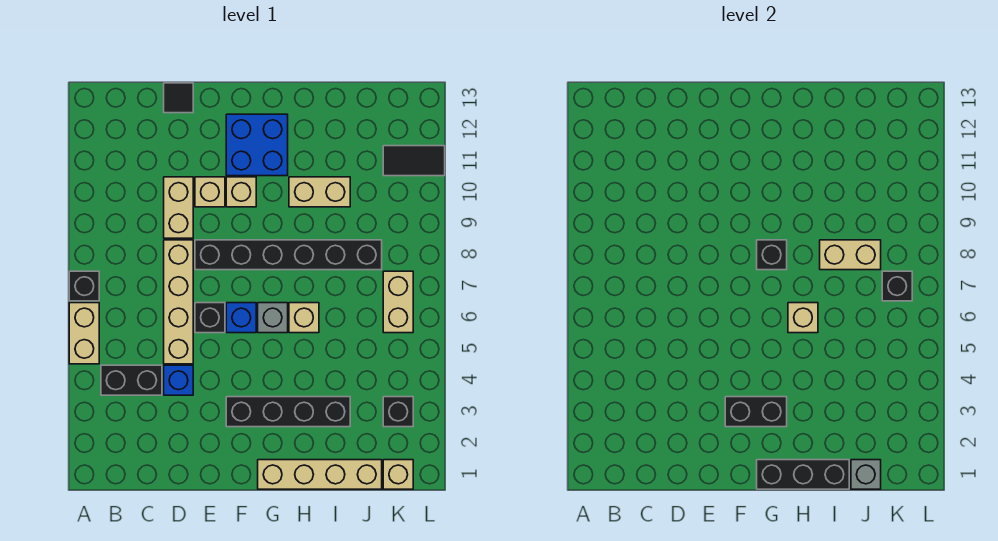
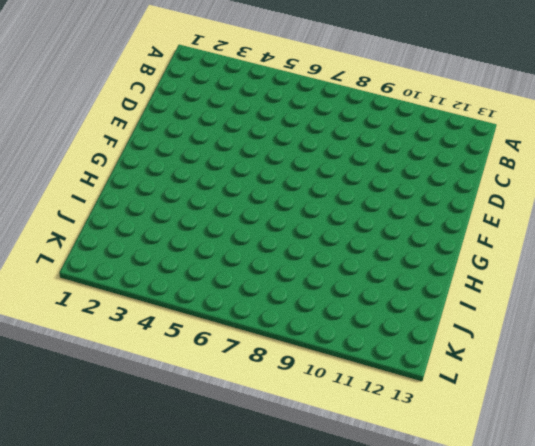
none -> tan 1x2 brick [69,303,99,364]
none -> black 1x1 brick [69,271,99,301]
none -> black 1x2 brick [101,365,162,395]

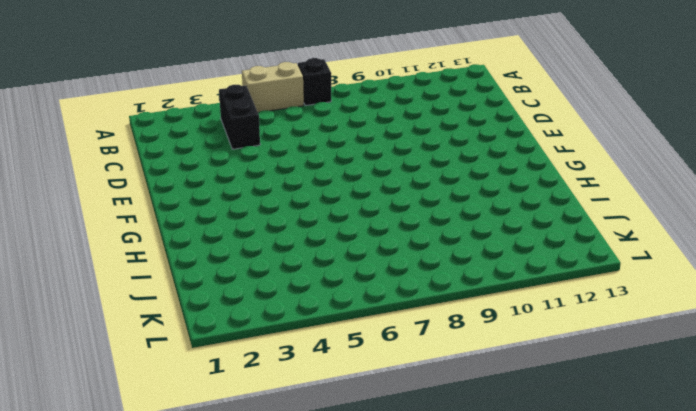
none -> blue 1x1 brick [164,365,193,395]
none -> tan 1x4 brick [164,240,193,364]
none -> tan 1x2 brick [164,177,193,238]

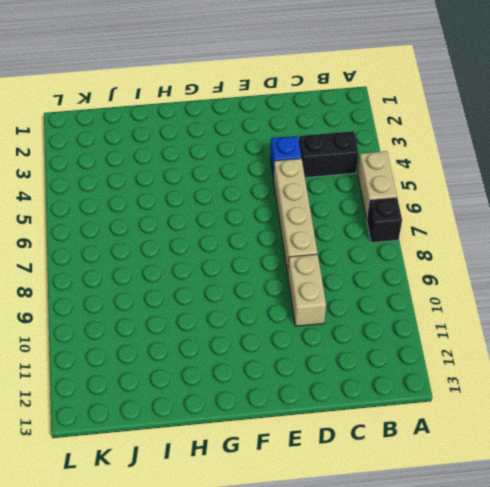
none -> black 1x1 tile [164,83,193,113]
none -> black 1x1 brick [195,303,225,333]
none -> black 1x6 brick [195,240,382,270]

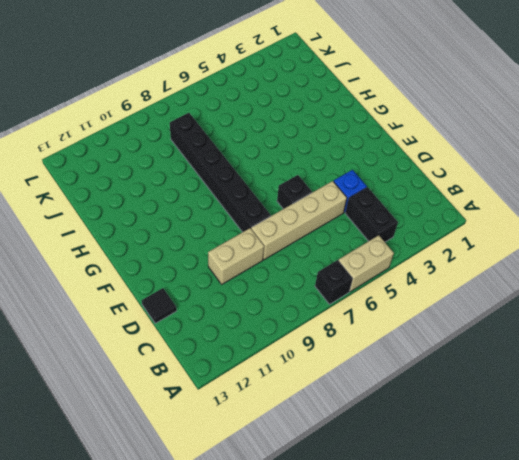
none -> tan 1x1 brick [195,177,225,207]
none -> black 1x4 brick [226,397,350,427]
none -> blue 1x1 brick [226,303,256,333]

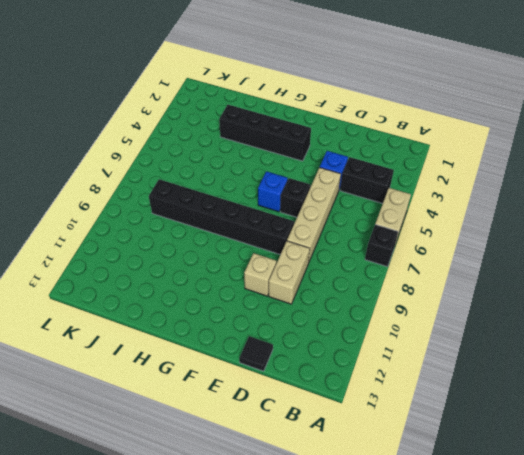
none -> tan 1x1 brick [226,177,256,207]
none -> blue 2x2 brick [226,114,288,176]
none -> tan 1x4 brick [258,460,382,489]

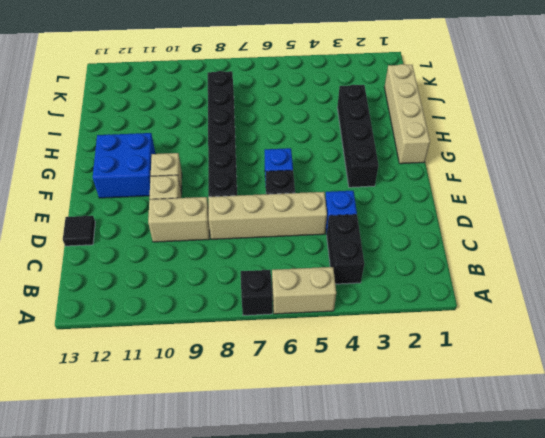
none -> grey 1x1 brick [258,303,288,333]
none -> tan 1x1 brick [289,303,319,333]
none -> tan 1x2 brick [289,177,350,207]

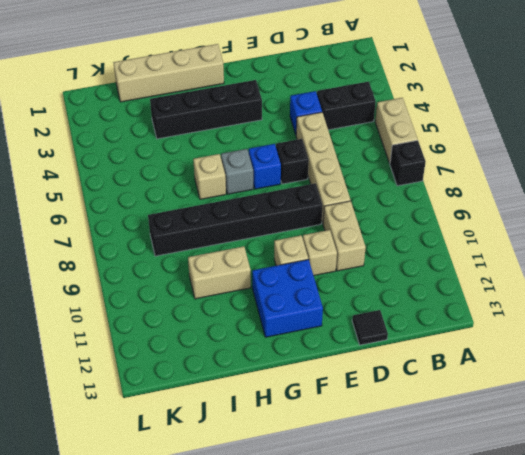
none -> tan 1x1 brick [383,460,413,489]
none -> black 1x1 brick [383,397,413,427]
none -> tan 1x2 brick [383,271,413,333]

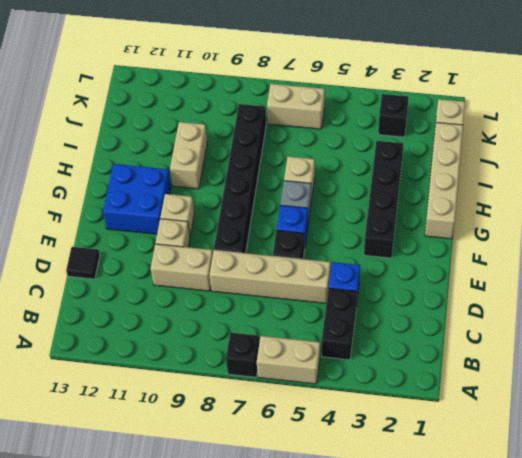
none -> black 1x2 tile [383,146,445,176]
none -> black 1x2 brick [725,397,787,427]
none -> black 1x3 brick [757,460,849,489]

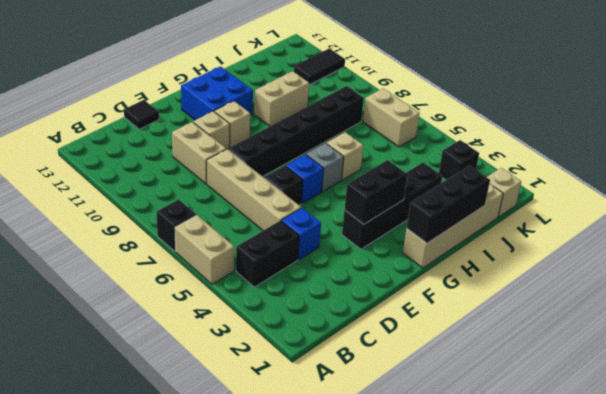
none -> black 1x1 brick [757,240,787,270]
none -> tan 1x1 brick [788,303,818,333]
none -> tan 1x2 brick [820,240,881,270]

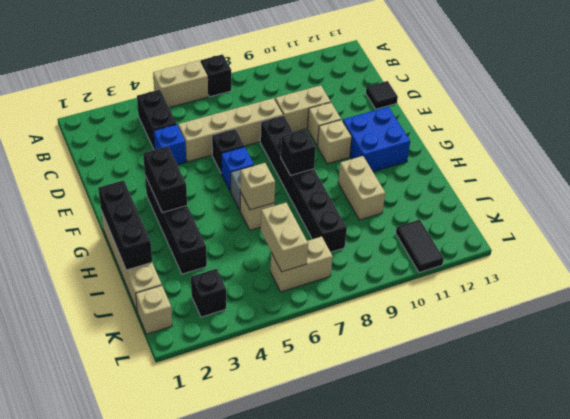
tan 1x2 brick [261,203,308,272] -> tan 1x2 brick moved to [820,240,881,270]
none -> grey 1x1 brick [851,460,881,489]
none -> black 1x1 brick [882,271,912,301]

